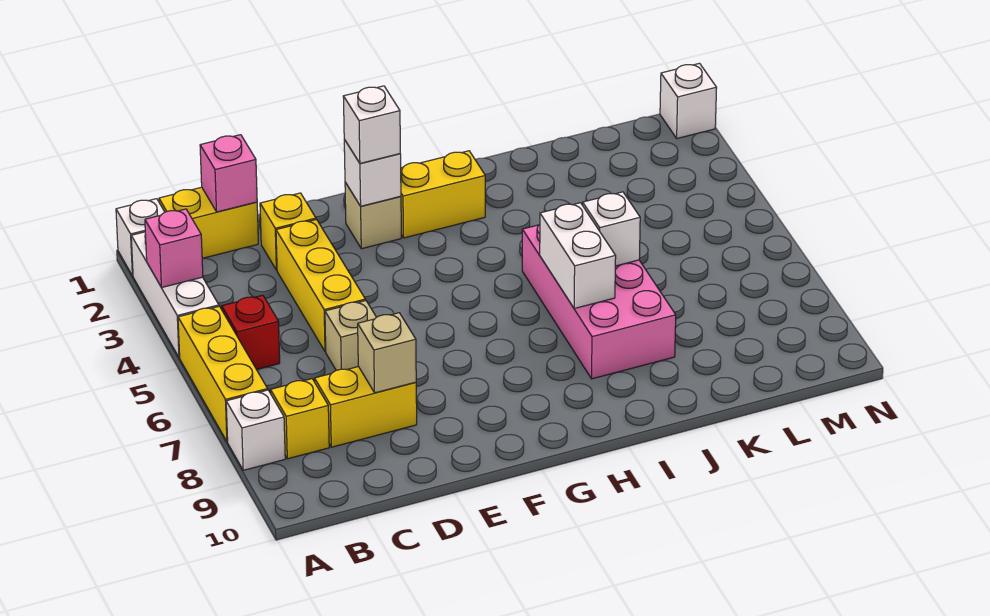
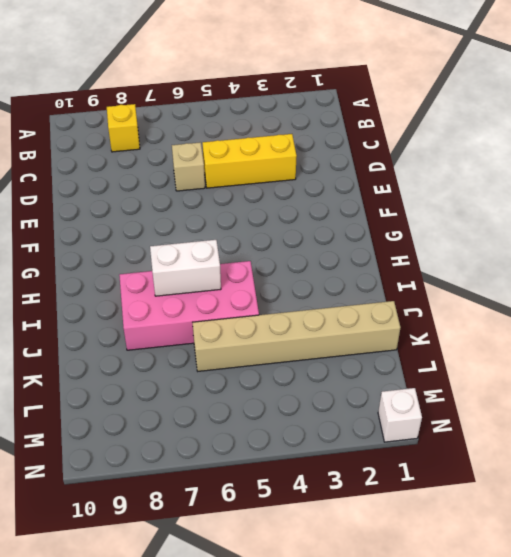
tan 1x6 brick [193,301,400,371] -> none
none -> white 1x1 brick [116,199,165,276]
none -> white 1x3 brick [131,232,219,358]
none -> yellow 1x3 brick [178,306,268,442]

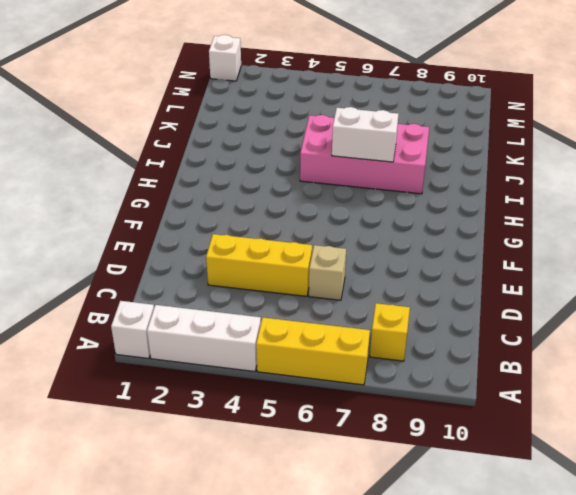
none -> white 1x1 brick [226,390,285,470]
none -> yellow 1x2 brick [159,187,258,258]
none -> red 1x1 brick [222,295,280,369]

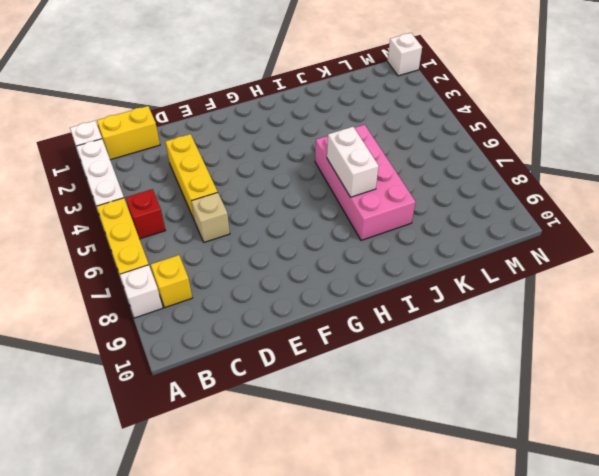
none -> yellow 1x2 brick [315,367,417,447]
none -> yellow 1x1 brick [260,193,316,270]
none -> tan 1x1 brick [345,182,401,249]

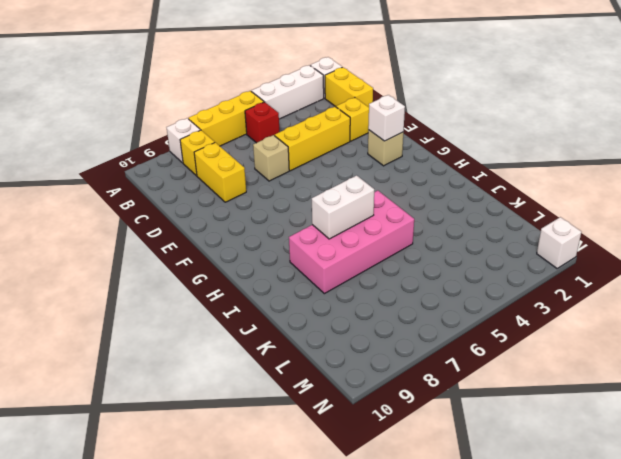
none -> yellow 1x2 brick [401,151,485,238]
none -> pink 1x1 brick [145,209,203,287]
none -> pink 1x1 brick [200,135,257,212]

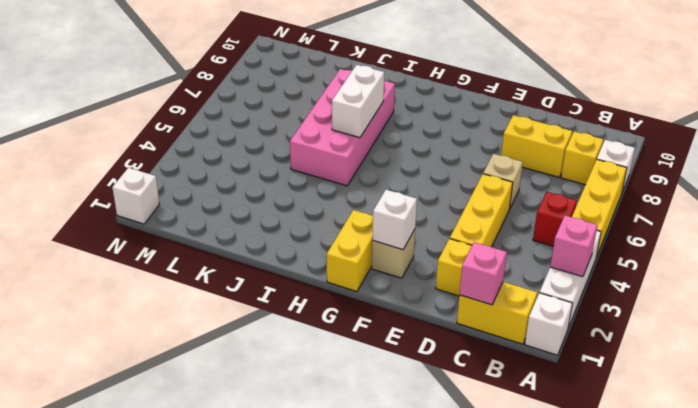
yellow 1x2 brick [327,210,373,292] -> yellow 1x2 brick turned to [401,151,485,238]
none -> tan 1x1 brick [358,313,416,393]
none -> white 1x1 brick [583,192,640,266]
none -> white 1x1 brick [343,86,400,163]

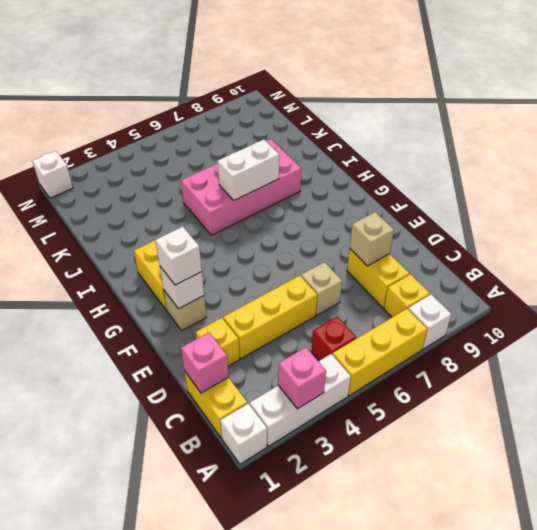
none -> white 1x1 brick [583,192,640,266]

